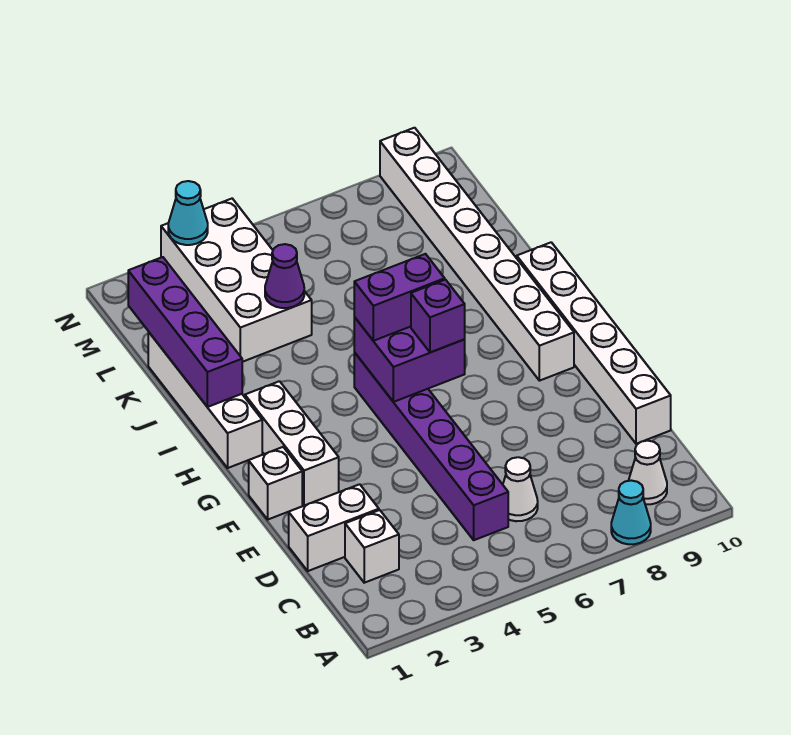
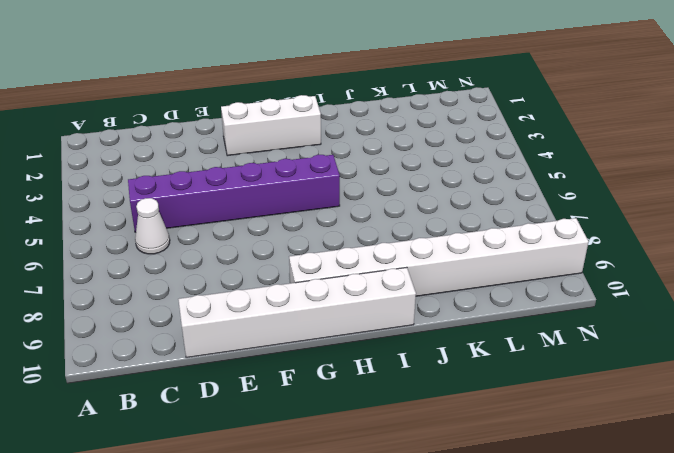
none -> cyan 1x1 cone [611,480,651,544]
none -> white 1x1 cone [629,441,667,504]
none -> white 1x1 brick [345,510,399,583]

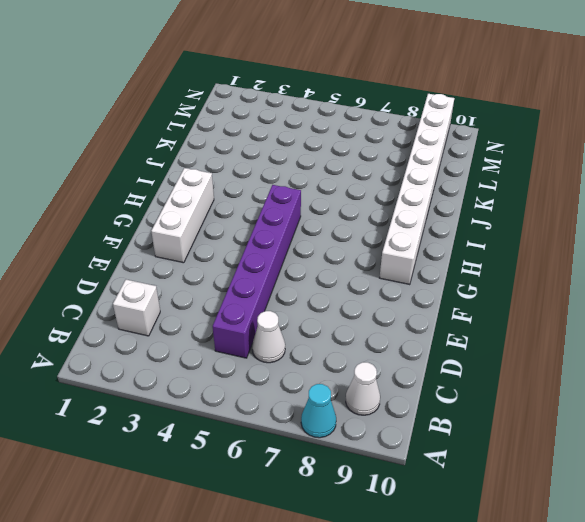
none -> white 1x2 brick [289,484,379,571]
none -> white 1x6 brick [517,242,671,444]
none -> white 1x1 brick [249,447,302,519]

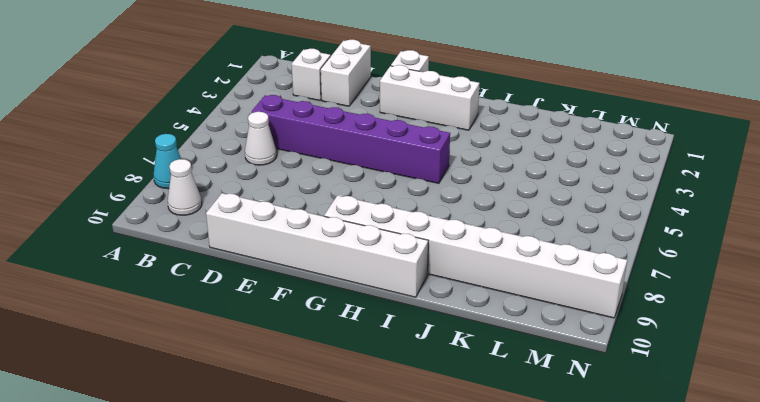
none -> white 1x4 brick [148,332,262,468]
none -> white 2x4 brick [161,199,312,362]
none -> purple 2x2 brick [354,317,465,402]

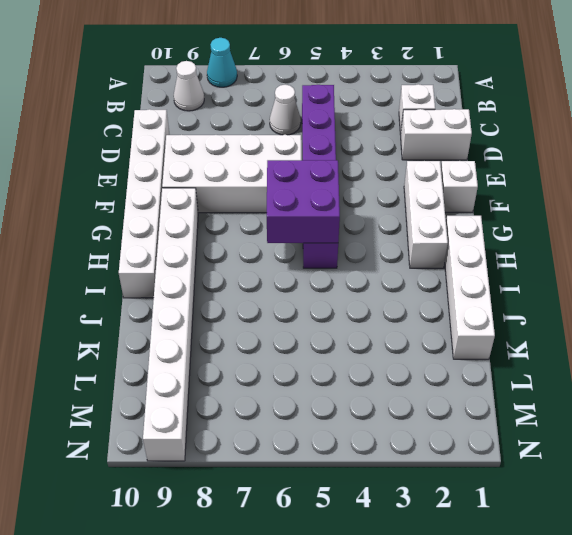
white 2x4 brick [162,135,301,213] -> white 2x4 brick turned to [161,199,312,362]
none -> purple 1x4 brick [128,257,242,407]
none -> purple 1x1 cone [265,244,304,308]
none -> cyan 1x1 cone [168,181,208,245]

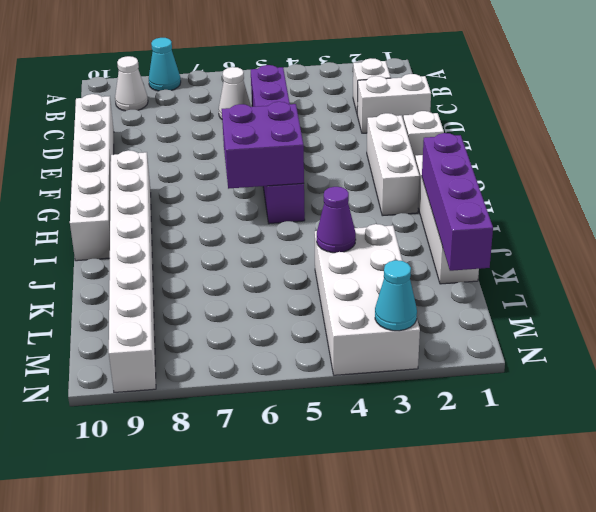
none -> purple 1x1 brick [411,280,465,352]
none -> purple 1x2 brick [354,254,445,341]

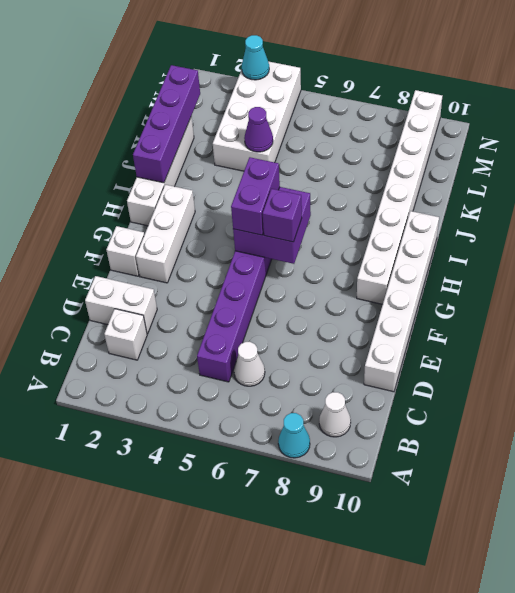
purple 1x2 brick [231,157,280,235] -> purple 1x2 brick turned to [354,254,445,341]

